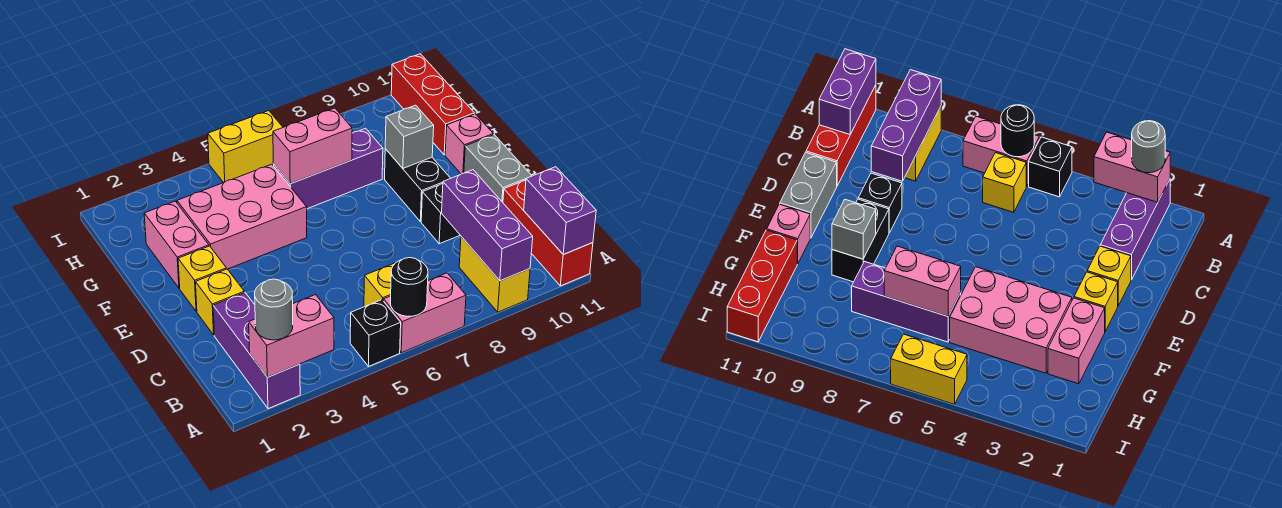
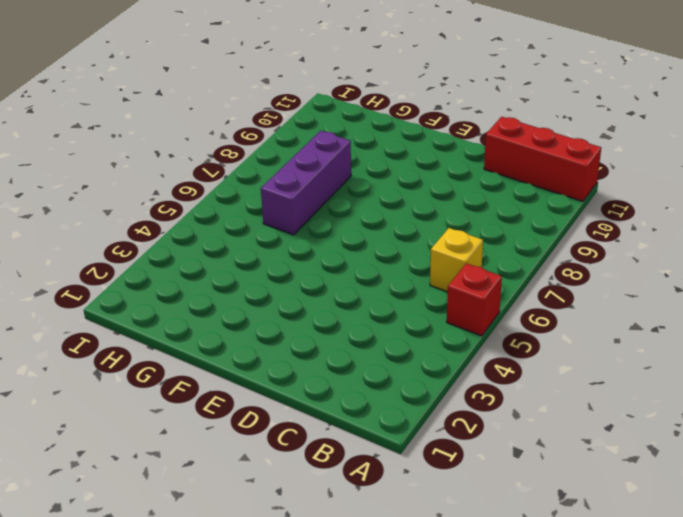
red 1x1 brick [447,263,502,336] -> black 1x1 brick [350,300,401,367]
none -> purple 1x3 brick [213,293,300,409]
none -> pink 1x2 brick [384,273,466,353]
none -> yellow 1x2 brick [459,237,530,312]

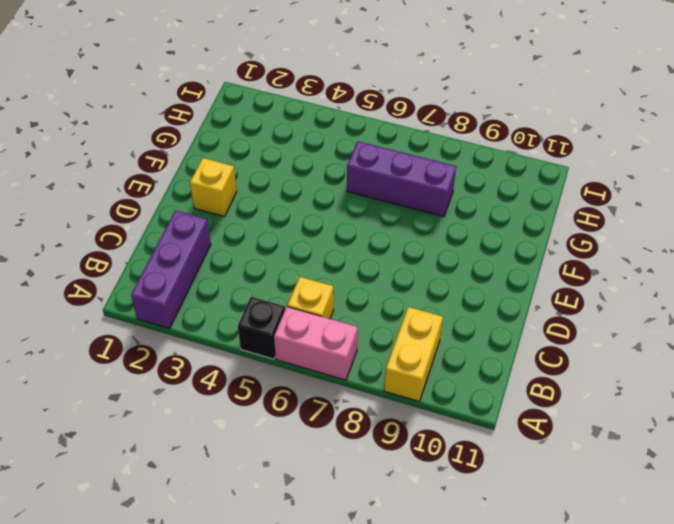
none -> red 1x3 brick [503,180,593,286]
none -> yellow 1x1 brick [196,269,244,335]
none -> black 1x1 brick [421,184,460,244]

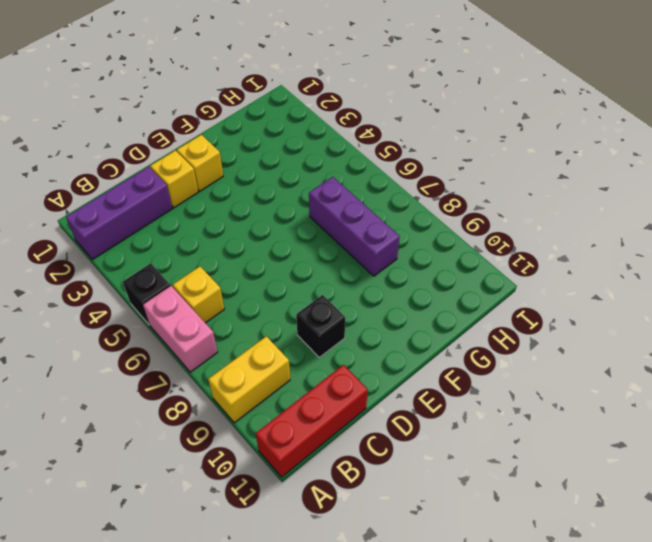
none -> grey 1x2 brick [464,135,532,202]
none -> black 1x2 brick [385,149,451,222]
none -> pink 1x2 brick [144,201,209,288]

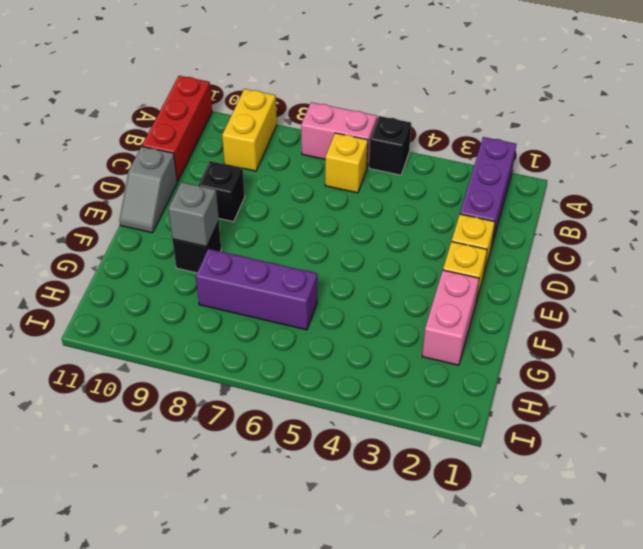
grey 1x2 slope [119,147,177,233] -> grey 1x2 brick [464,135,532,202]
black 1x1 brick [172,221,221,273] -> black 1x2 brick [385,149,451,222]
none -> pink 2x3 brick [177,164,307,269]
none -> pink 1x1 brick [445,114,493,174]
none -> red 1x3 brick [391,54,474,155]

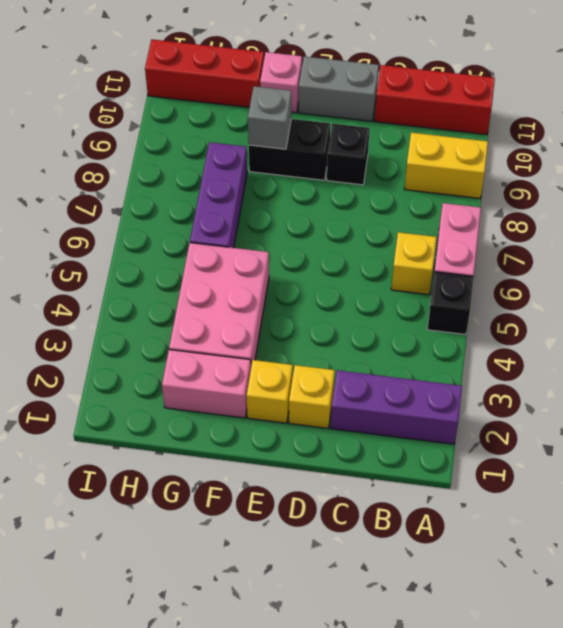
none -> yellow 1x2 brick [208,111,283,183]
none -> pink 1x2 brick [249,295,334,377]
none -> black 1x1 round brick [390,258,428,316]

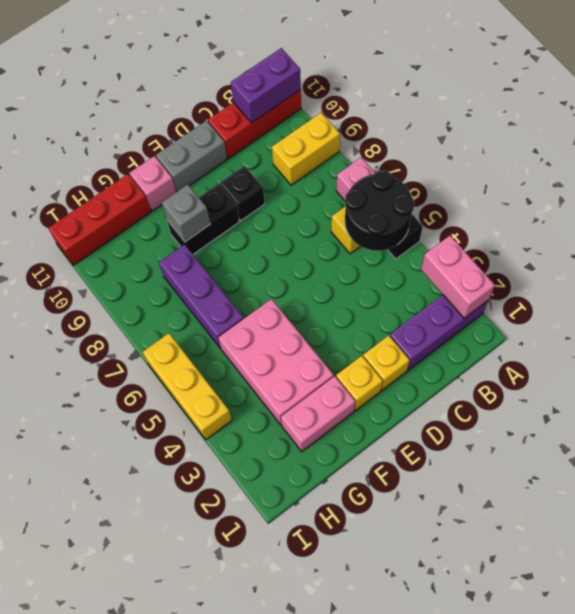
black 2x2 round brick [345,170,414,251] -> black 1x1 round brick [390,258,428,316]
yellow 1x3 brick [143,333,232,440] -> yellow 1x2 brick [208,111,283,183]
none -> purple 1x3 brick [442,170,533,281]
none -> pink 1x2 brick [273,108,352,184]
none -> grey 1x1 round brick [255,279,293,340]

